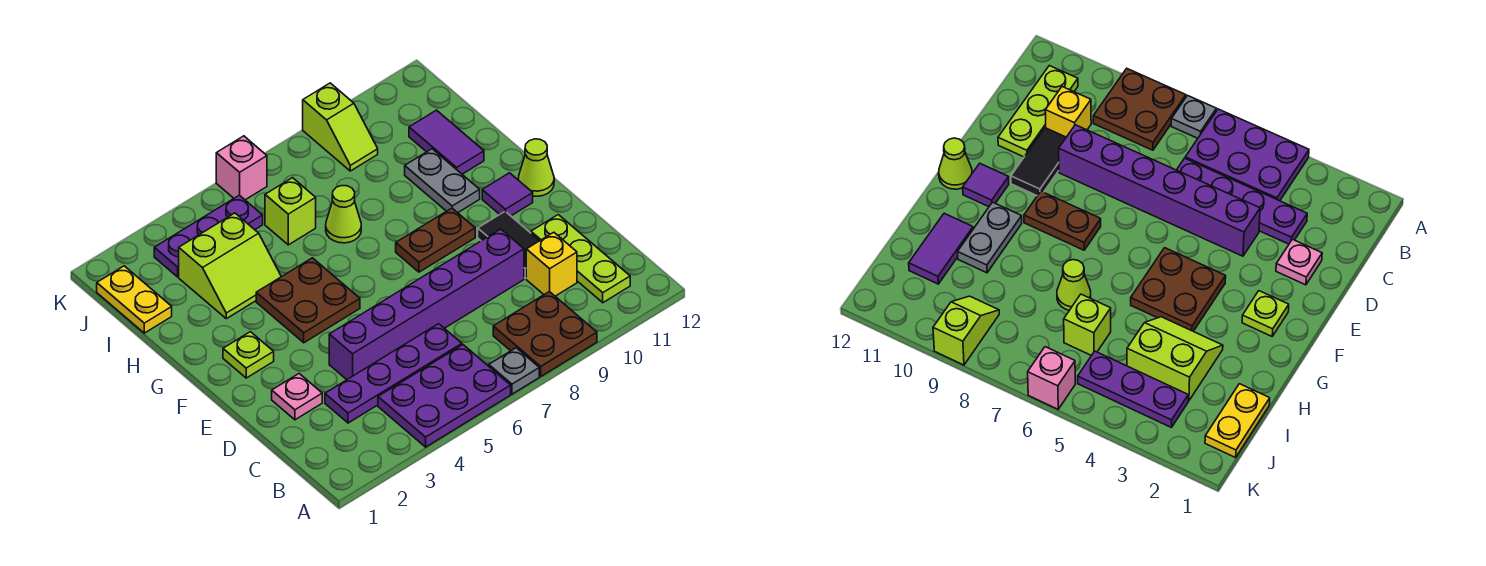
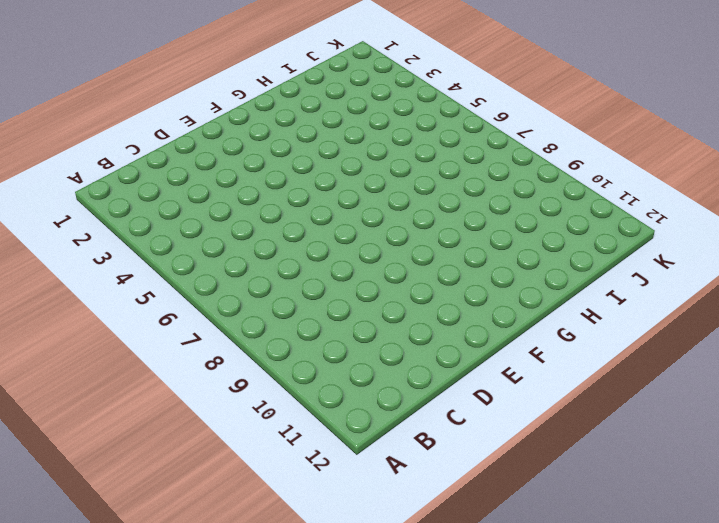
none -> purple 2x3 plate [378,345,511,447]
none -> grey 1x1 plate [489,348,539,394]
none -> brown 2x2 plate [493,291,597,376]

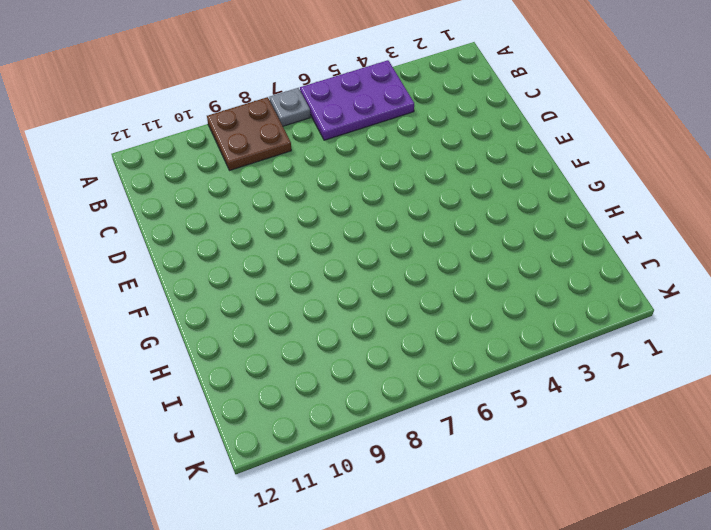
none -> lime 1x3 plate [531,215,630,303]
none -> purple 1x4 plate [325,324,462,423]
none -> yellow 1x1 brick [526,232,577,296]

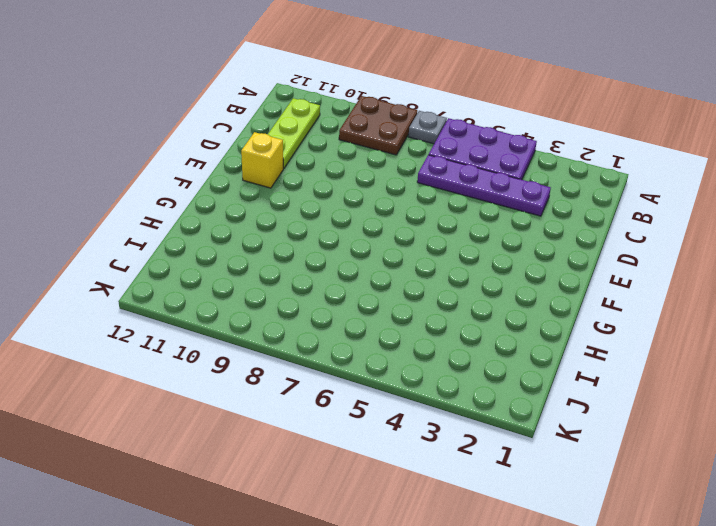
yellow 1x1 brick [241,132,283,188] -> yellow 1x1 brick moved to [526,232,577,296]
none -> pink 1x1 plate [272,374,322,420]
none -> purple 1x6 brick [329,229,524,380]
none -> black 1x2 tile [478,211,539,279]

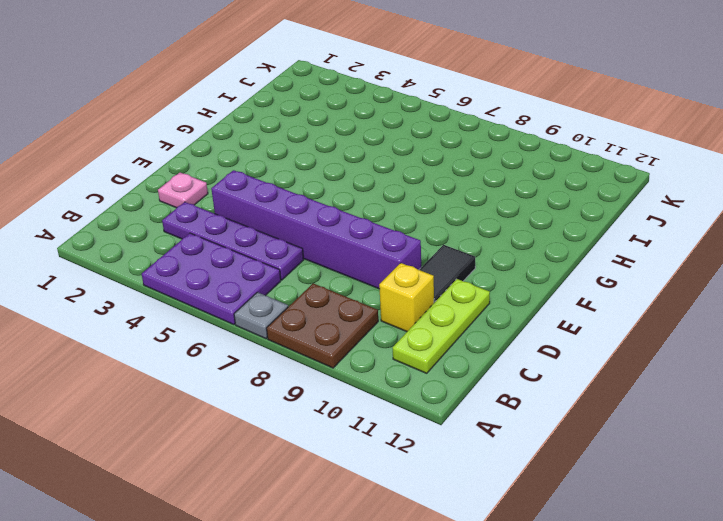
none -> lime 1x1 plate [223,332,274,378]
none -> brown 2x2 plate [256,258,360,343]
none -> brown 1x2 plate [396,208,475,272]

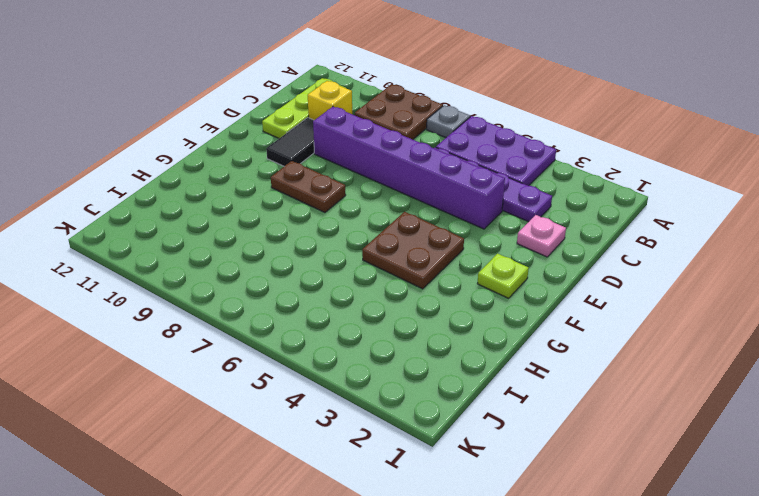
none -> purple 1x1 tile [482,173,533,216]
none -> lime 1x1 cone [518,139,554,196]
none -> grey 1x2 plate [405,149,480,213]

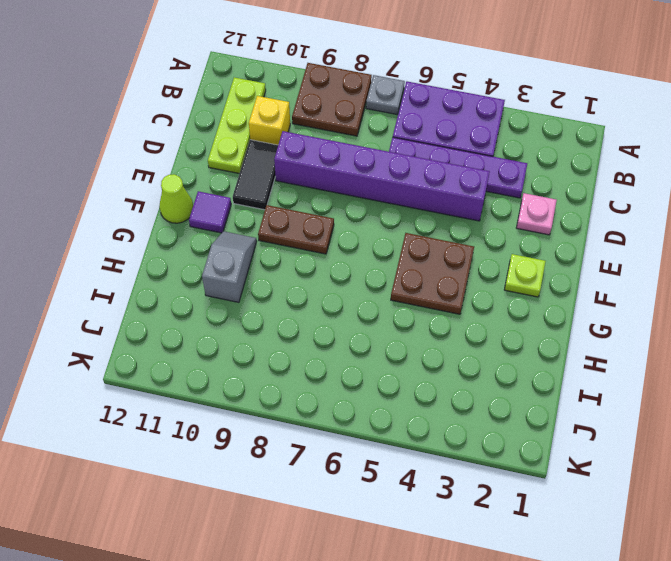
grey 1x2 slope [202,231,257,302] -> grey 1x2 plate [405,149,480,213]
none -> lime 2x2 slope [179,213,281,319]
none -> lime 1x1 cone [326,186,361,243]
none -> purple 1x2 tile [409,110,484,174]

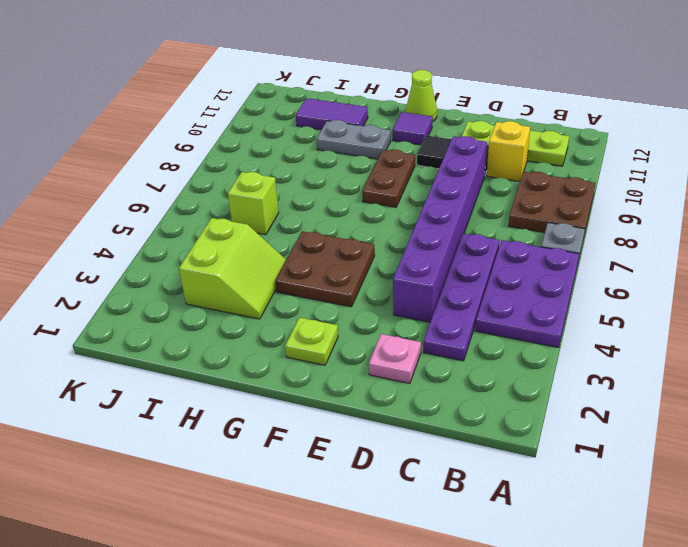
none -> lime 1x1 cone [326,186,361,243]
none -> yellow 1x2 plate [97,266,172,333]
none -> purple 1x3 plate [154,195,263,277]

